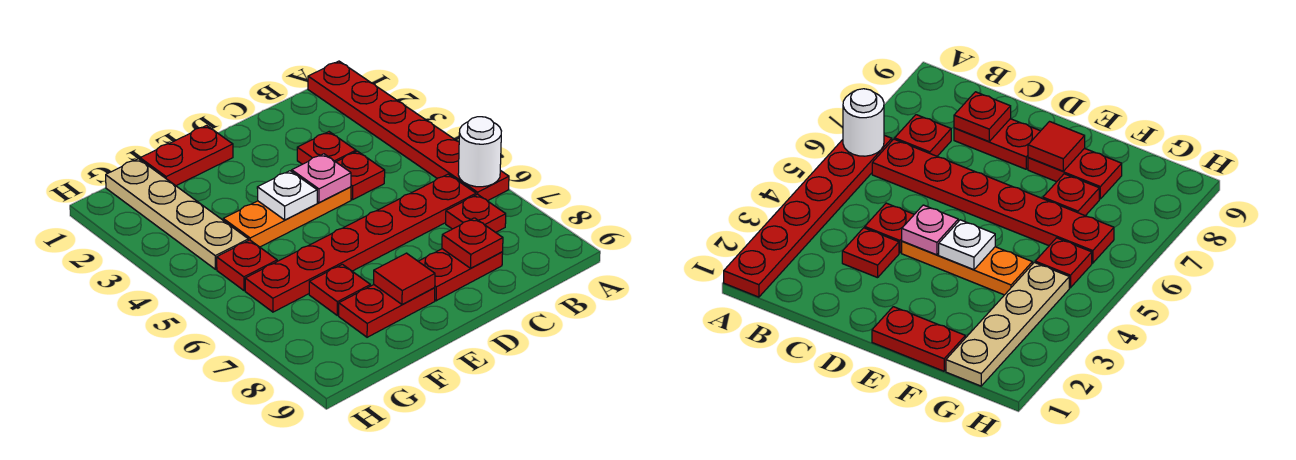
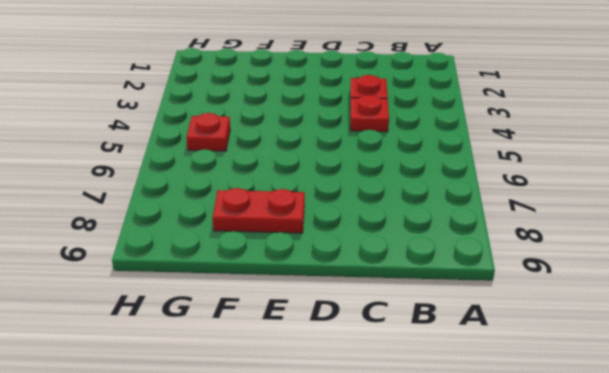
none -> red 1x6 plate [308,61,509,201]
none -> red 1x6 plate [245,174,476,312]
none -> red 1x1 plate [446,194,506,232]

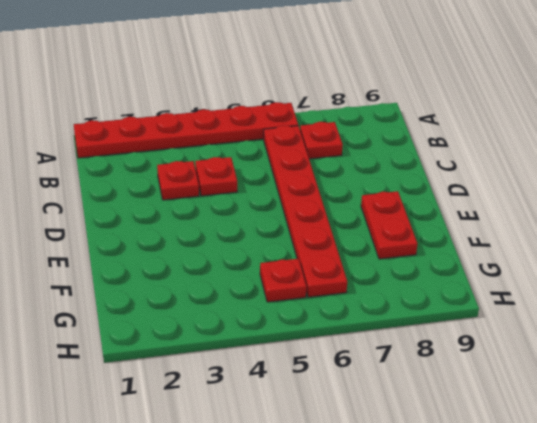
none -> red 1x2 plate [418,249,503,301]
none -> orange 1x3 plate [223,187,351,247]
none -> red 1x2 plate [140,125,233,186]

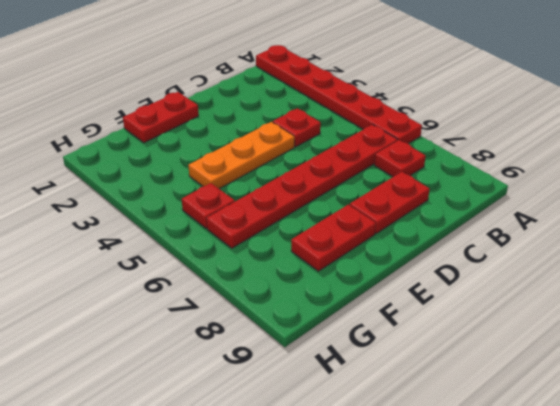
none -> red 1x1 plate [297,132,356,164]
none -> red 1x1 plate [309,264,370,315]
none -> tan 1x4 plate [106,159,249,269]

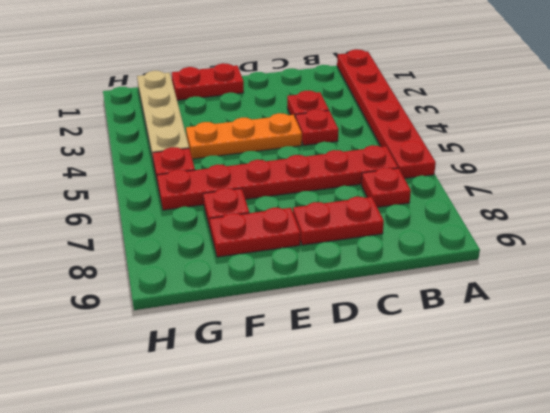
none -> white 1x1 round brick [458,117,501,187]
none -> red 1x1 plate [442,218,503,268]
none -> pink 1x1 plate [292,154,351,203]

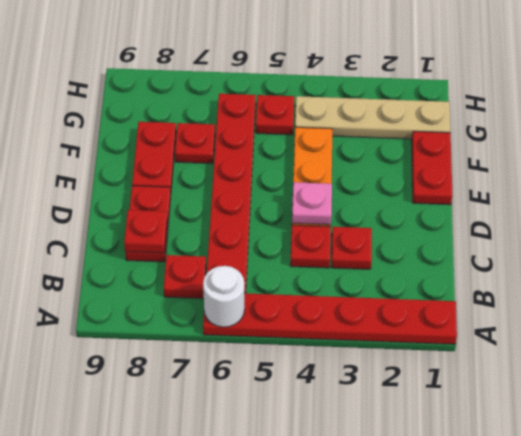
none -> white 1x1 plate [257,171,317,220]
none -> red 1x1 tile [374,253,435,304]

